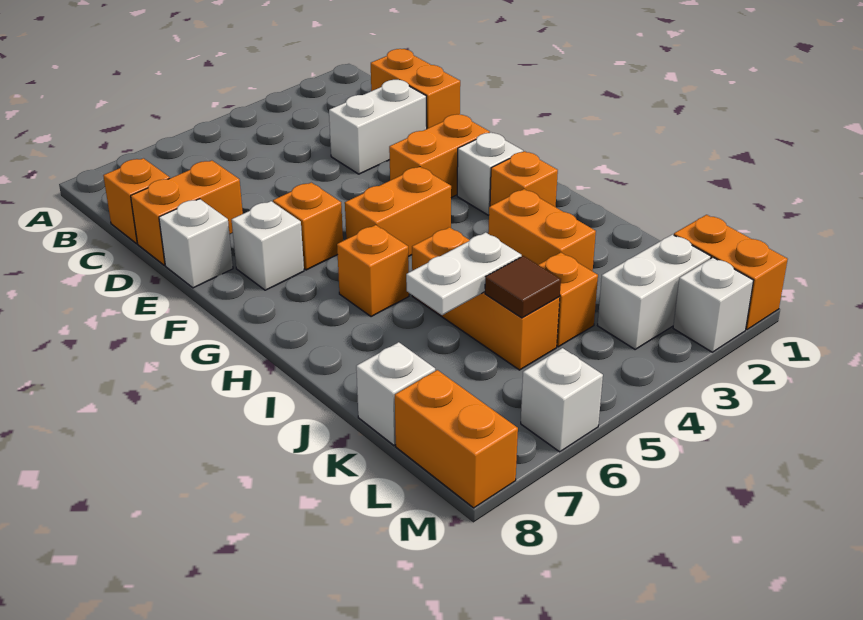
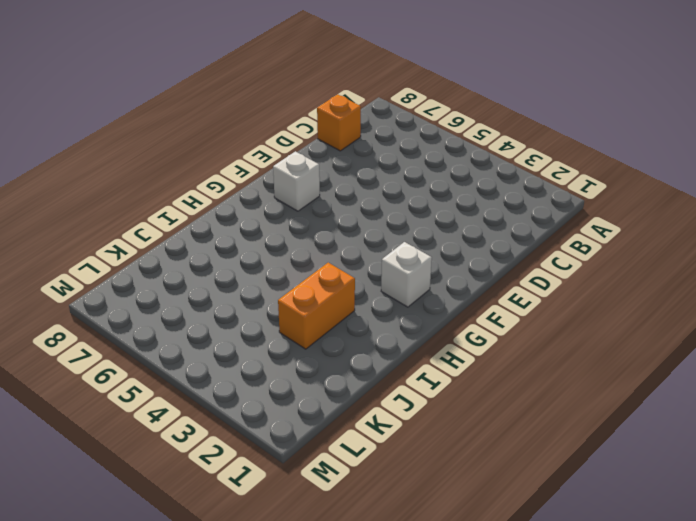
none -> orange 1x2 brick [371,49,460,129]
none -> white 1x2 brick [329,80,427,174]
none -> orange 1x2 brick [131,160,243,265]

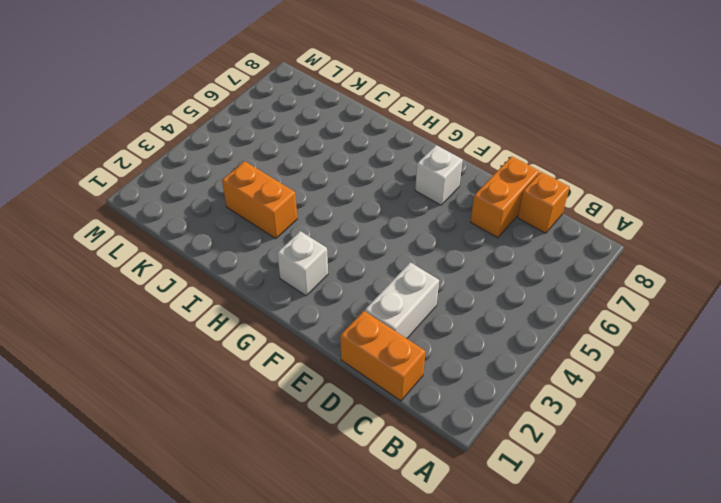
none -> white 1x1 brick [159,199,233,288]
none -> orange 1x2 brick [389,114,490,198]
none -> orange 1x1 brick [273,183,343,270]

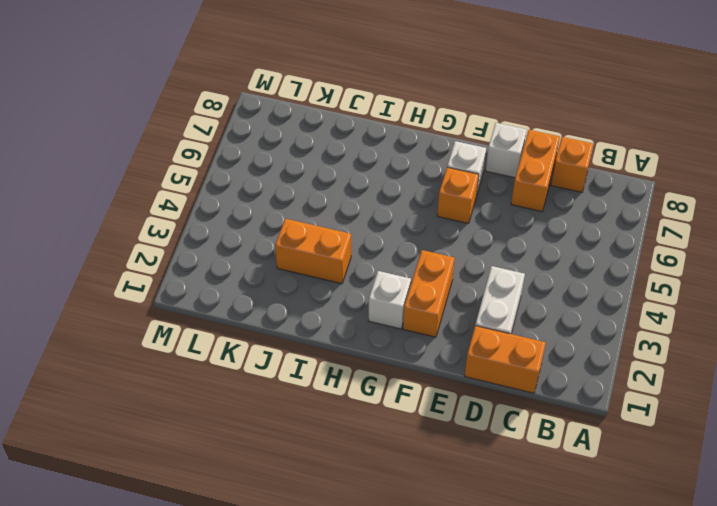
none -> orange 1x2 brick [345,167,451,257]
none -> orange 1x1 brick [490,151,558,207]
none -> orange 1x1 brick [337,225,409,317]

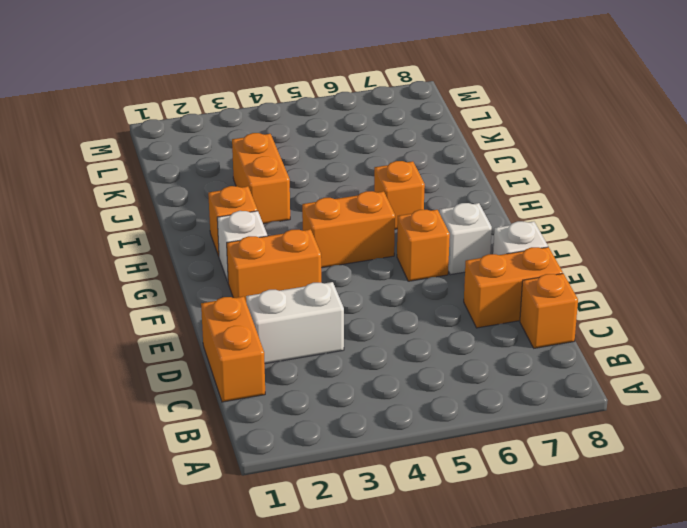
none -> orange 1x3 brick [412,227,560,370]
none -> orange 1x1 brick [539,253,598,347]
none -> white 1x1 brick [356,342,435,445]

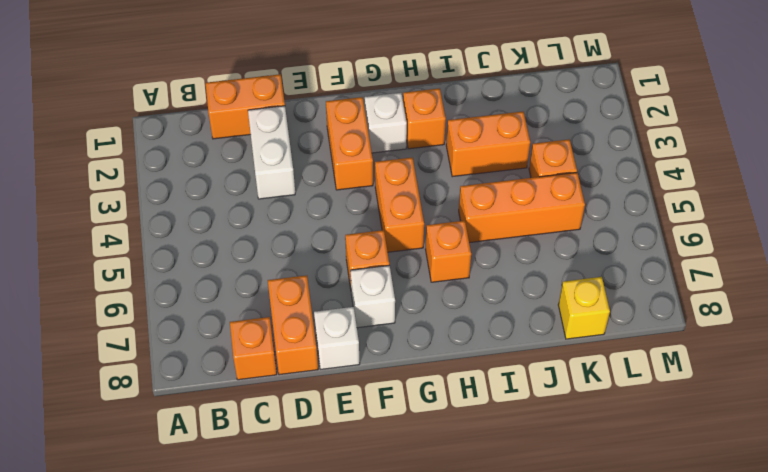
yellow 1x1 brick [558,277,610,339] -> white 1x1 brick [356,342,435,445]
none -> orange 1x2 brick [674,215,788,330]
none -> white 1x2 brick [598,234,711,349]
none -> orange 1x2 brick [395,370,518,508]

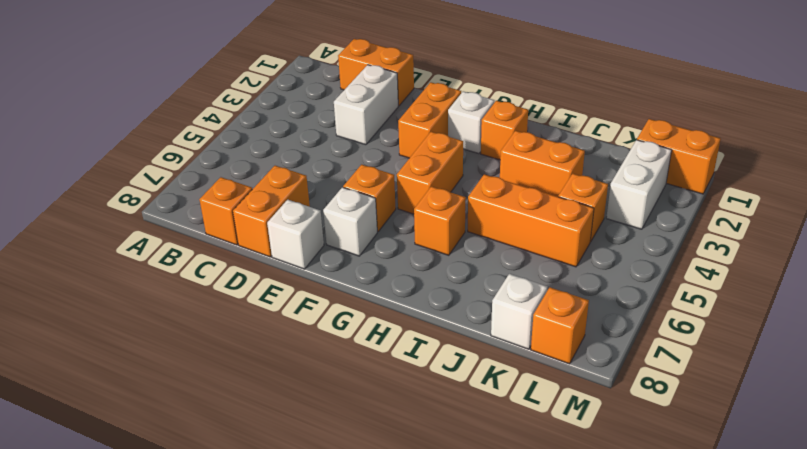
orange 1x1 brick [531,287,589,364] -> orange 1x2 brick [395,370,518,508]
none -> white 1x1 brick [673,257,754,352]
none -> white 1x1 brick [521,348,603,452]
none -> white 1x2 plate [406,232,522,315]

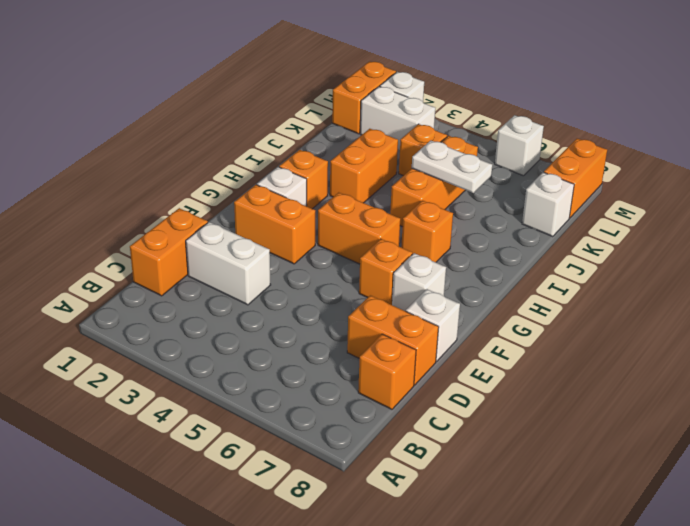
none -> brown 1x1 tile [485,256,561,318]

